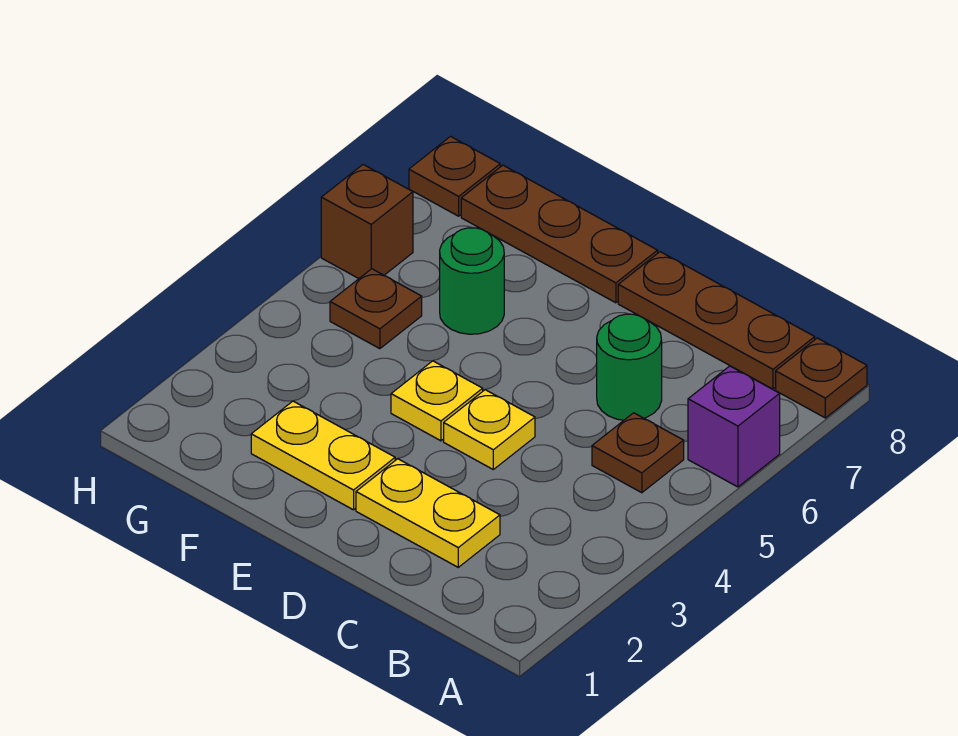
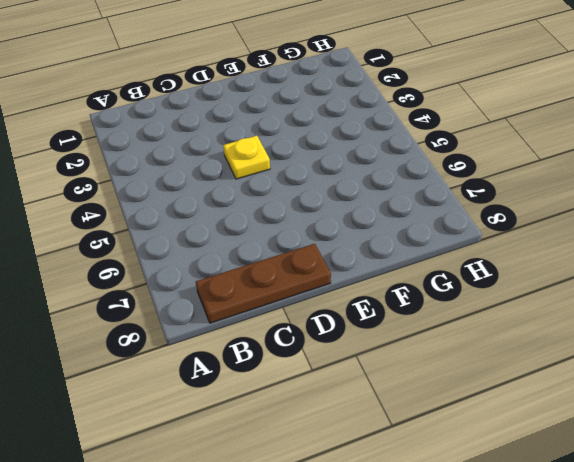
none -> purple 1x1 brick [688,366,780,487]
none -> brown 1x1 plate [776,338,867,418]
none -> brown 1x1 plate [592,413,684,493]

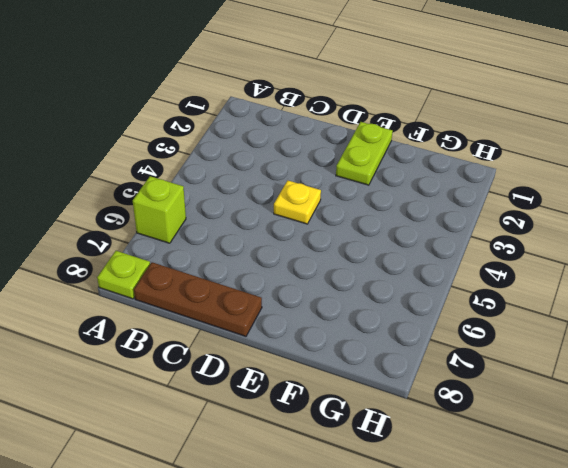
lime 1x1 brick [133,176,186,243] -> purple 1x1 brick [688,366,780,487]
lime 1x1 plate [97,251,150,299] -> brown 1x1 plate [776,338,867,418]
lime 1x2 plate [336,122,393,185] -> yellow 1x2 plate [251,401,395,510]
none -> brown 1x1 plate [592,413,684,493]
none -> yellow 1x2 plate [356,459,500,567]
none -> green 1x1 round brick [597,314,662,420]

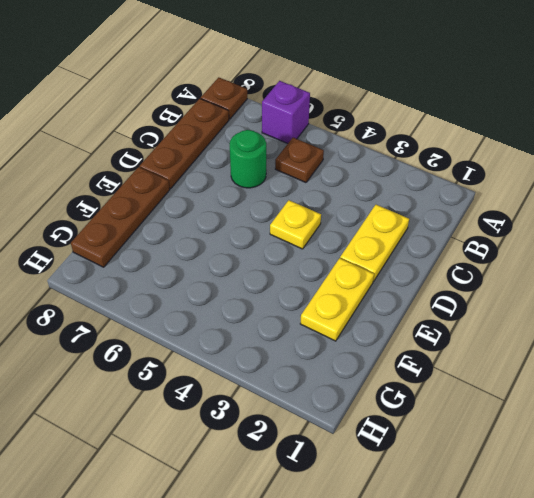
none -> yellow 1x1 plate [391,361,483,441]
none -> green 1x1 round brick [440,228,504,334]
none -> brown 1x1 plate [330,269,422,349]

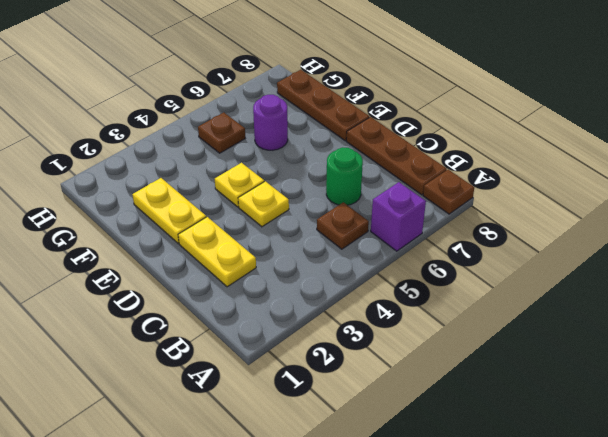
purple 1x1 round brick [253,95,288,150] -> green 1x1 round brick [440,228,504,334]
none -> brown 1x1 brick [321,165,413,278]
none -> brown 1x1 plate [409,136,500,216]

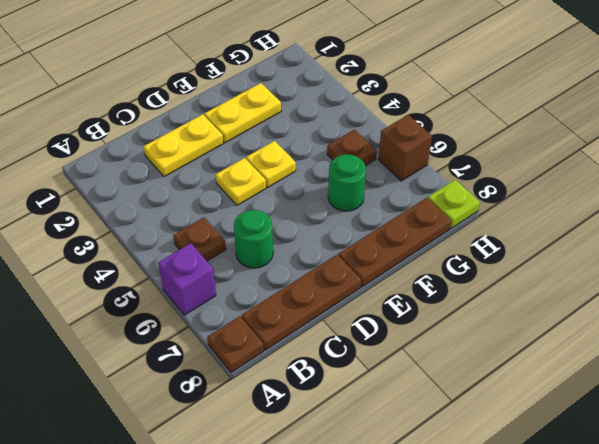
lime 1x1 plate [428,180,480,228] -> brown 1x1 plate [409,136,500,216]

